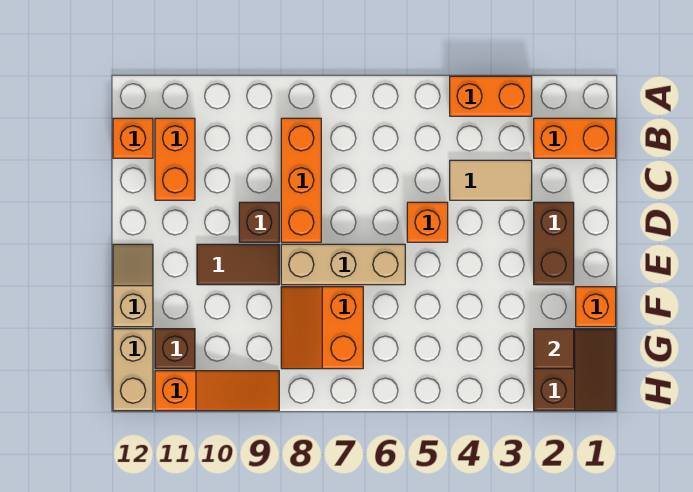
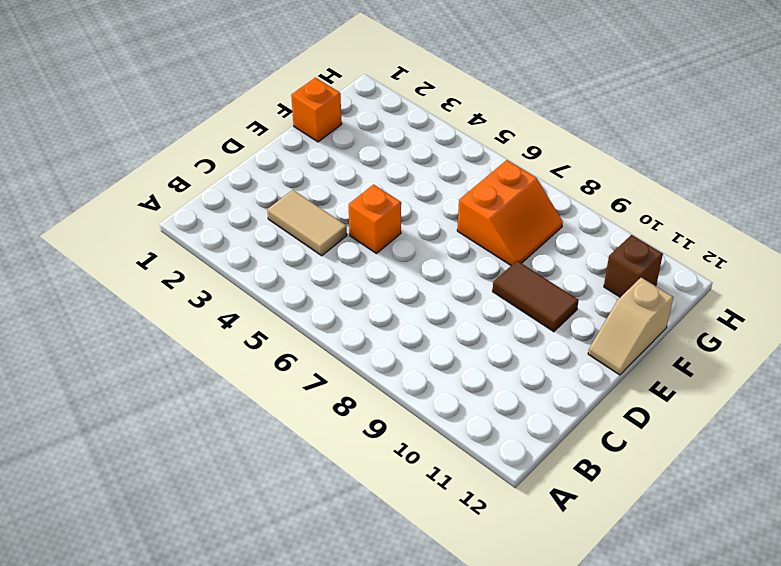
none -> orange 1x2 brick [450,76,532,116]
none -> orange 1x2 brick [534,118,616,158]
none -> orange 1x3 brick [281,118,321,242]

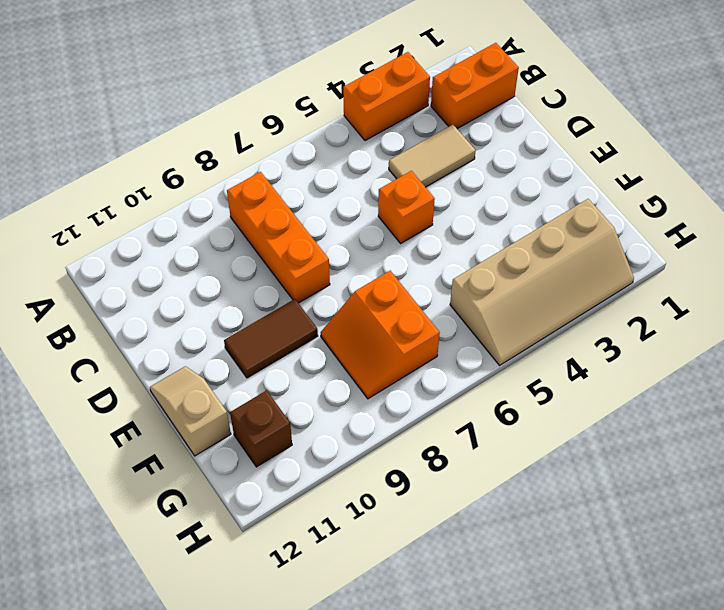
tan 2x4 slope [450,199,634,365] -> brown 2x2 slope [534,329,616,411]
none -> orange 1x2 brick [155,118,195,200]
none -> orange 1x1 brick [113,118,153,158]
none -> brown 1x2 brick [534,202,574,285]

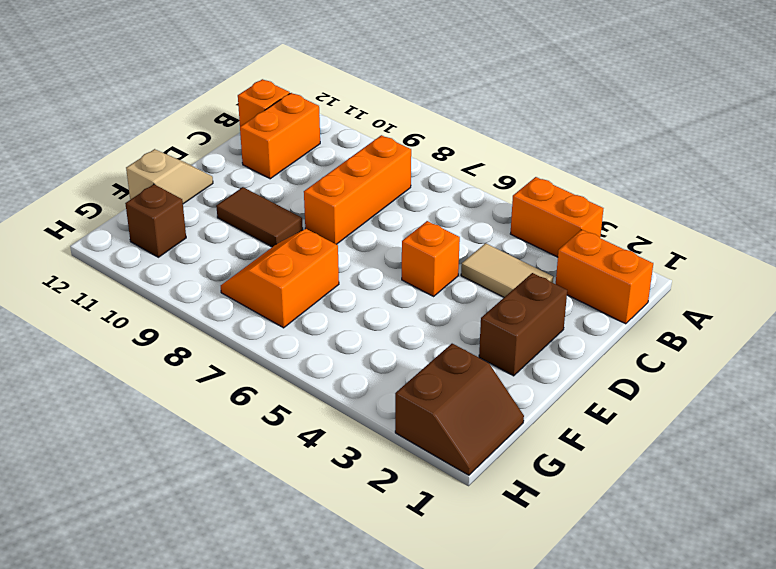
none -> brown 1x1 brick [239,202,279,242]
none -> tan 1x3 brick [281,244,405,285]
none -> orange 1x1 brick [576,287,616,327]

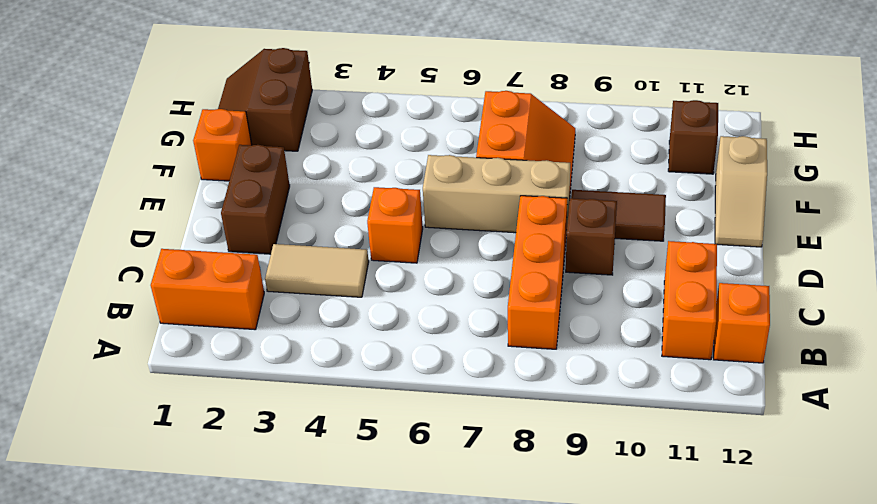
none -> orange 1x2 brick [450,76,532,116]
none -> tan 1x2 brick [113,329,153,411]
none -> orange 1x3 slope [155,371,279,411]

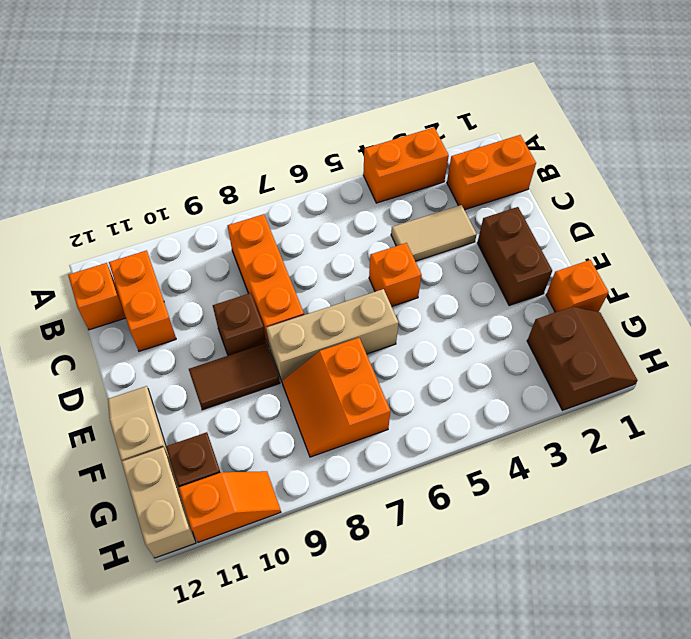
orange 1x2 slope [179,471,281,542] -> orange 1x3 slope [155,371,279,411]
none -> brown 1x1 tile [534,329,574,369]

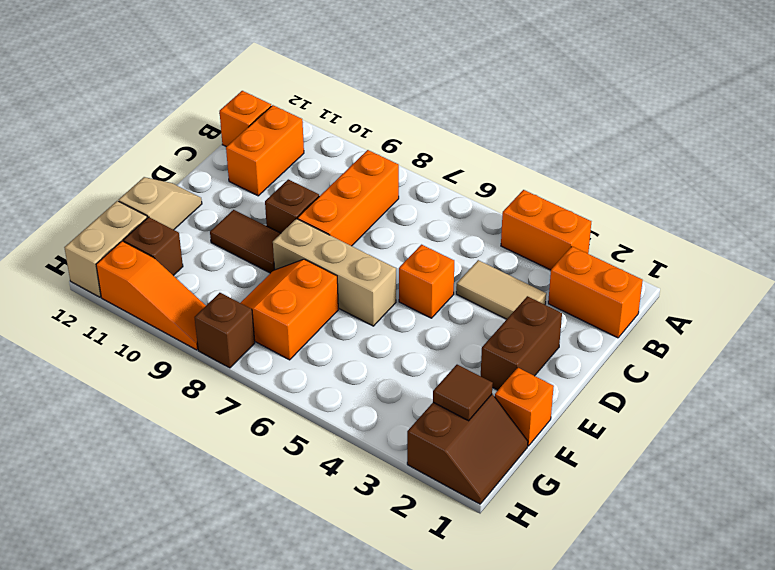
brown 1x1 brick [195,293,255,368] -> none

